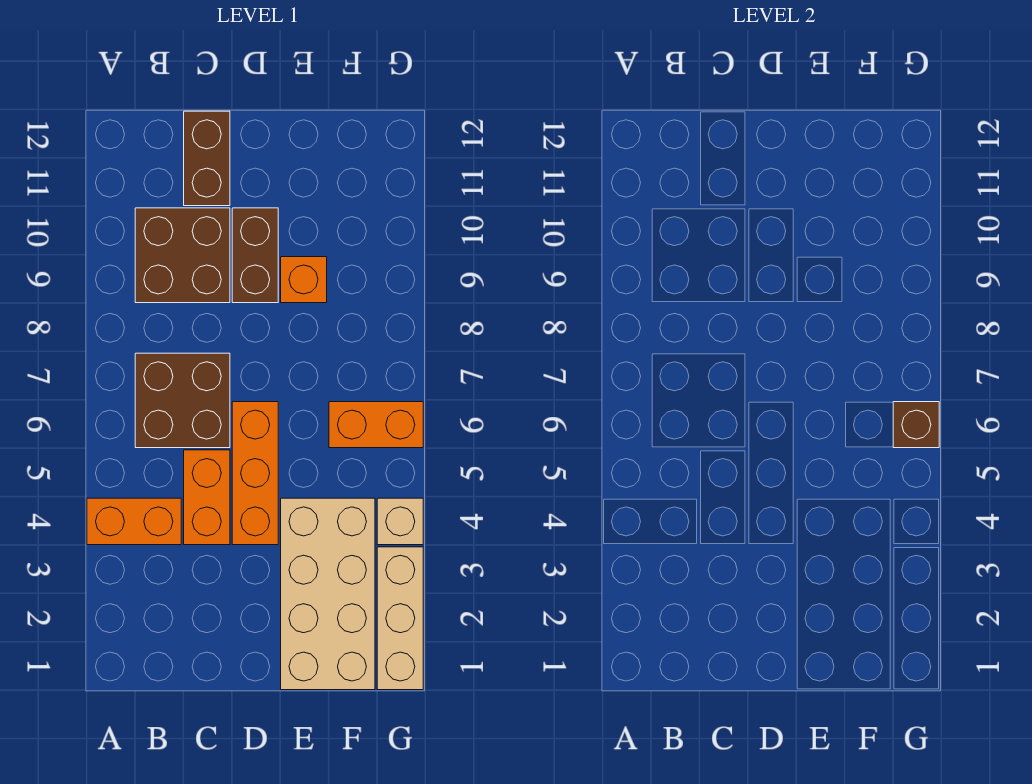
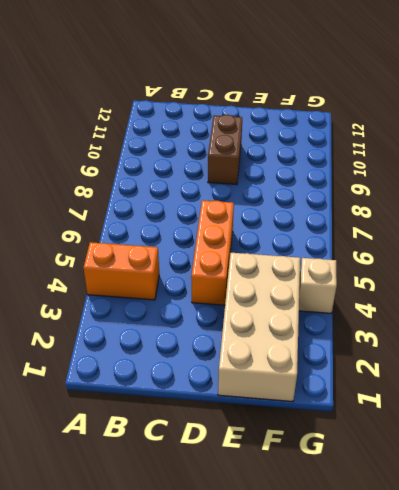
none -> brown 2x2 brick [135,353,230,448]
none -> brown 2x2 brick [135,208,230,303]
none -> orange 1x2 brick [184,450,230,545]

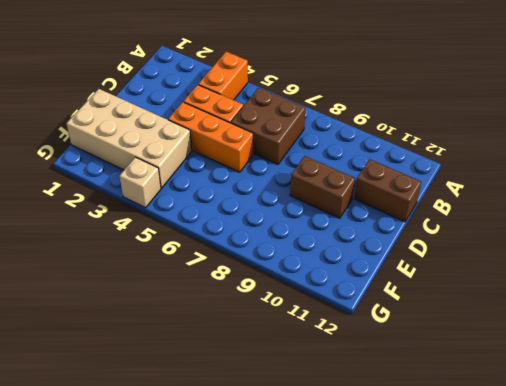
none -> brown 2x2 brick [135,208,230,303]
none -> orange 1x1 brick [281,257,327,303]
none -> orange 1x2 brick [329,402,423,448]

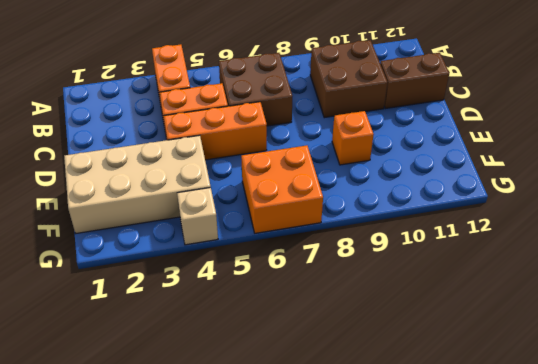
orange 2x2 brick [241,145,323,233] -> orange 1x2 brick [329,402,423,448]
none -> brown 1x2 brick [232,208,278,303]
none -> tan 1x3 brick [377,547,423,690]
none -> brown 1x1 brick [893,402,939,448]

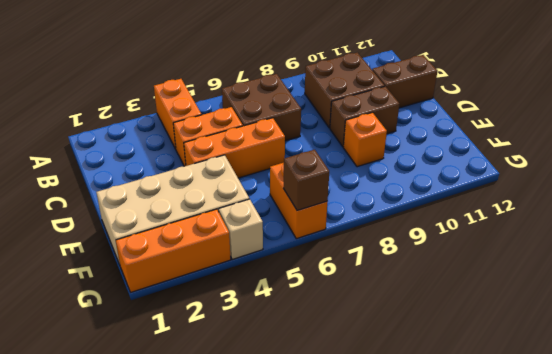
orange 1x3 brick [116,209,231,292] -> tan 1x3 brick [377,547,423,690]

